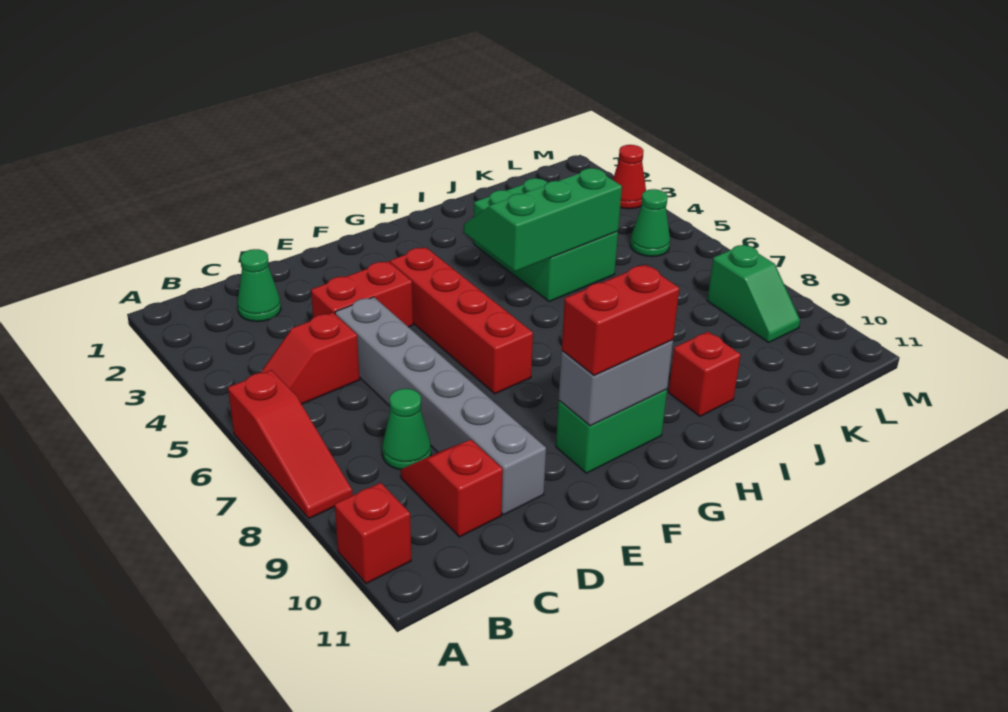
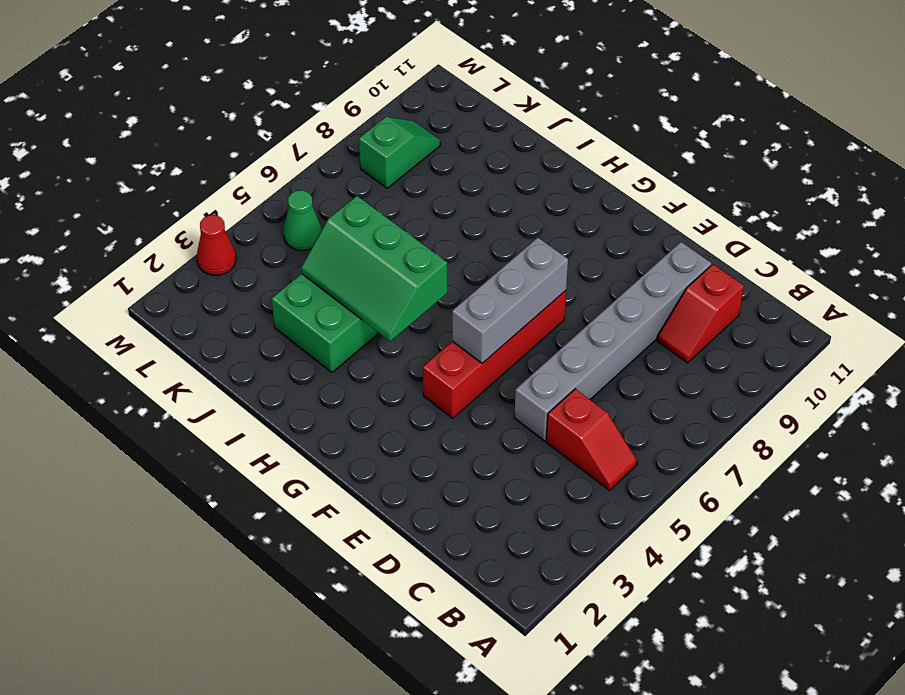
grey 1x3 brick [452,238,568,363] -> none
none -> red 1x3 slope [228,370,353,518]
none -> red 1x1 brick [335,483,411,584]
none -> green 1x1 cone [238,249,281,322]

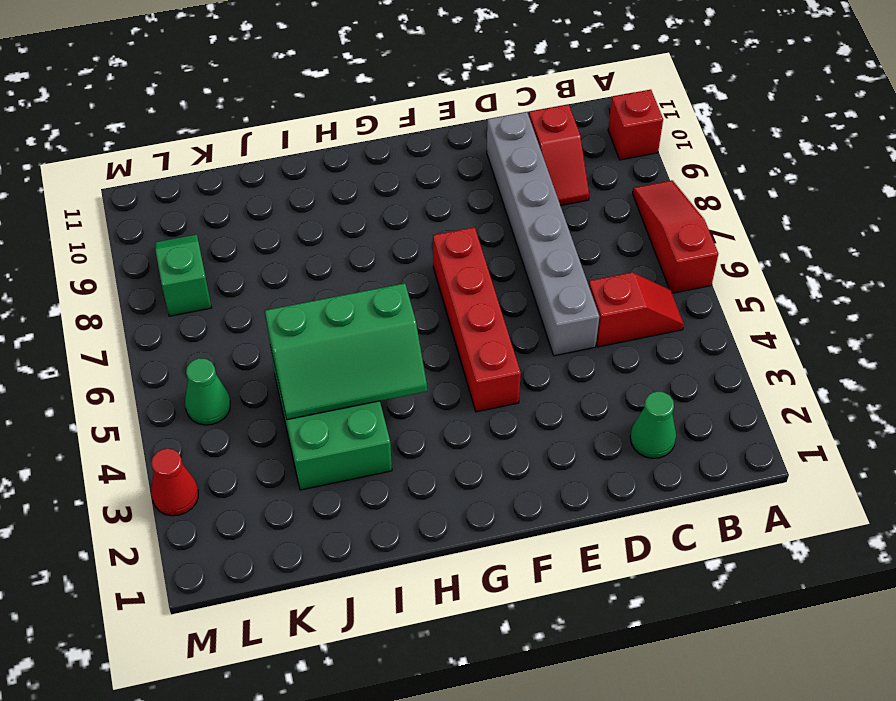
none -> green 1x1 cone [382,389,431,470]
none -> red 1x2 brick [311,261,413,327]
none -> green 1x2 brick [556,389,667,473]

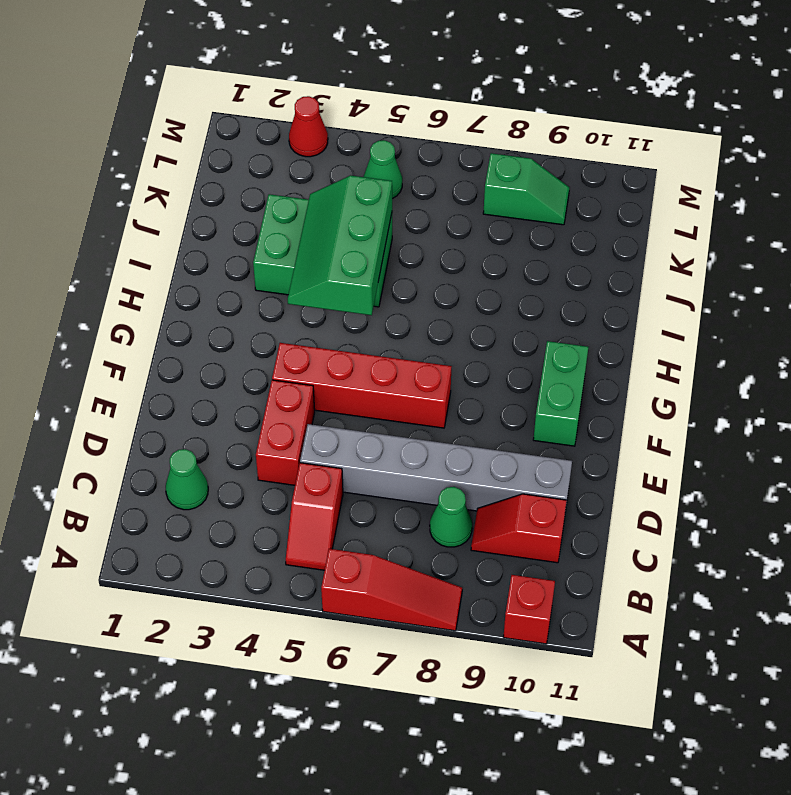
none -> red 1x1 brick [669,332,741,416]
none -> grey 1x2 brick [559,340,673,426]
none -> red 1x2 brick [562,265,679,376]

